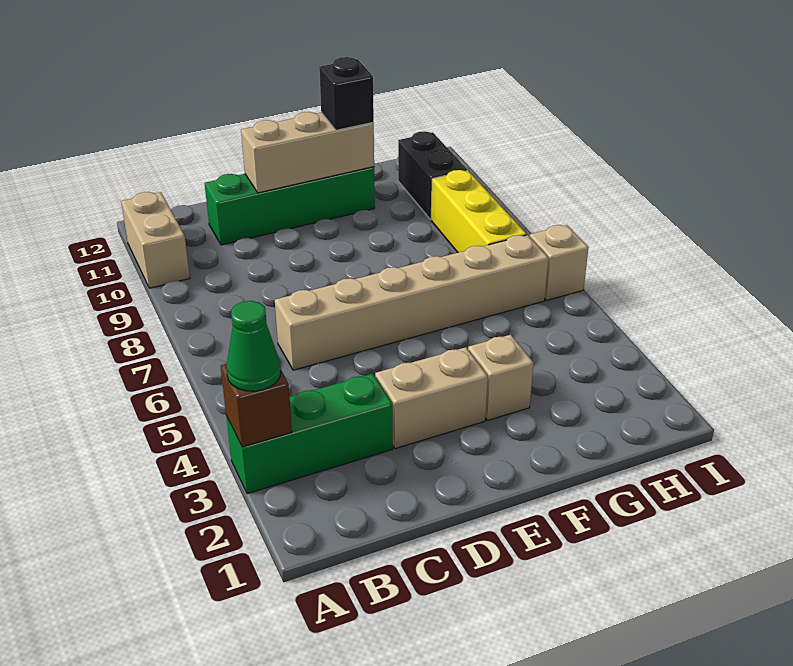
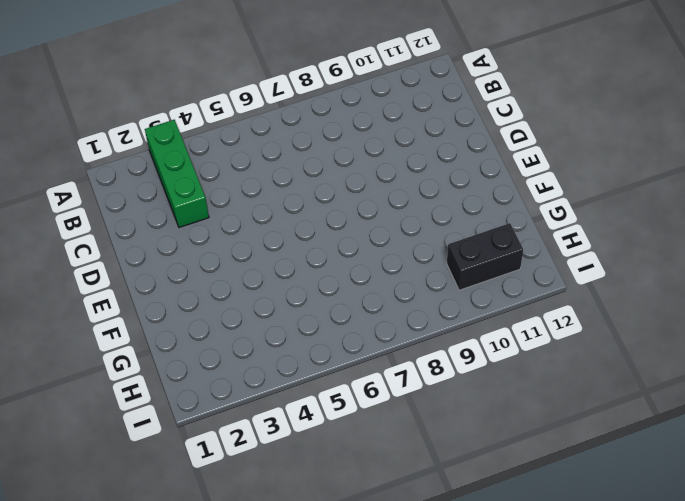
none -> tan 1x2 brick [121,192,190,288]
none -> tan 1x6 brick [275,235,549,370]
none -> green 1x4 brick [205,167,375,245]

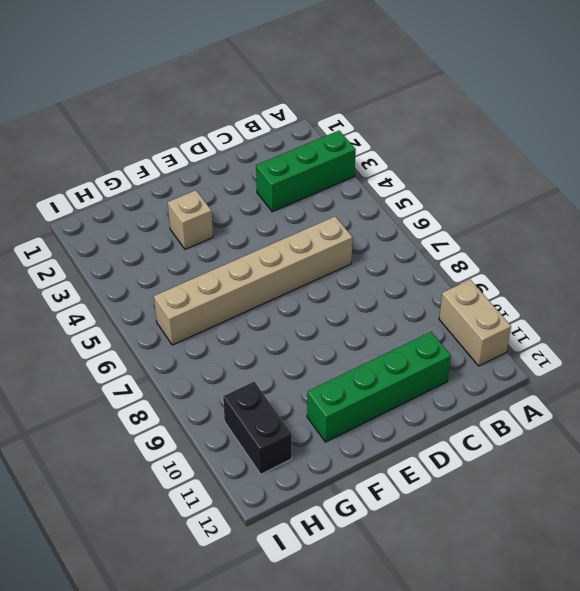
none -> tan 1x2 brick [375,347,488,449]
none -> yellow 1x3 brick [431,170,527,253]
none -> tan 1x1 brick [529,225,589,300]

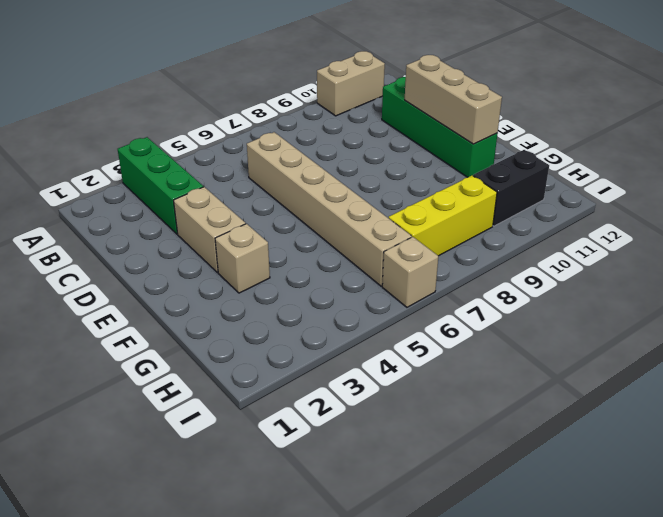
none -> brown 1x1 brick [221,364,292,447]
none -> green 1x1 cone [226,301,281,391]
none -> black 1x1 brick [319,57,374,130]

